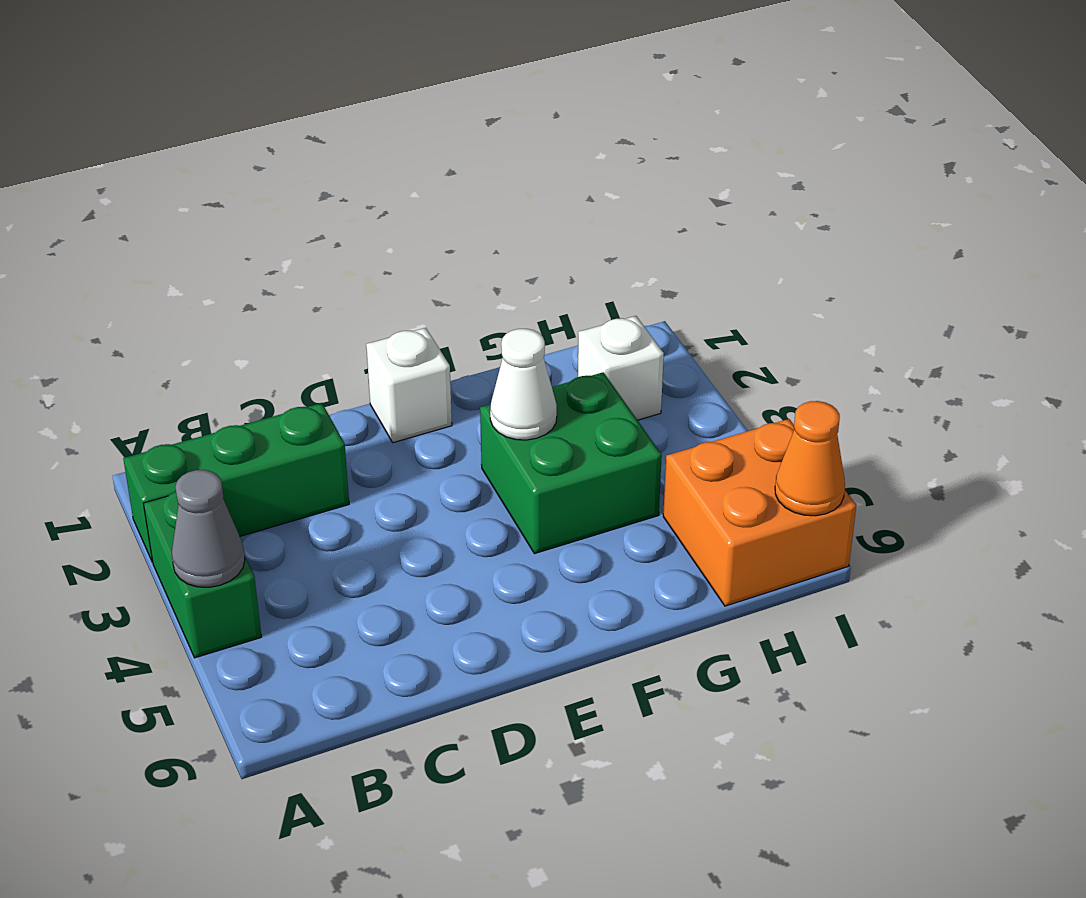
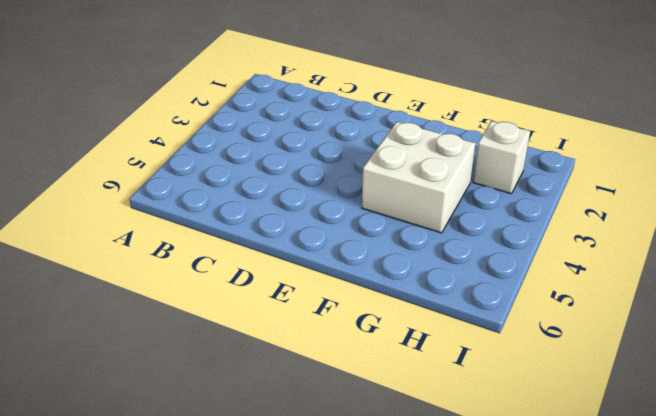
white 2x2 brick [362,122,475,233] -> green 2x2 brick [480,372,662,554]
none -> green 1x3 brick [123,403,349,562]
none -> green 1x2 brick [143,491,262,658]

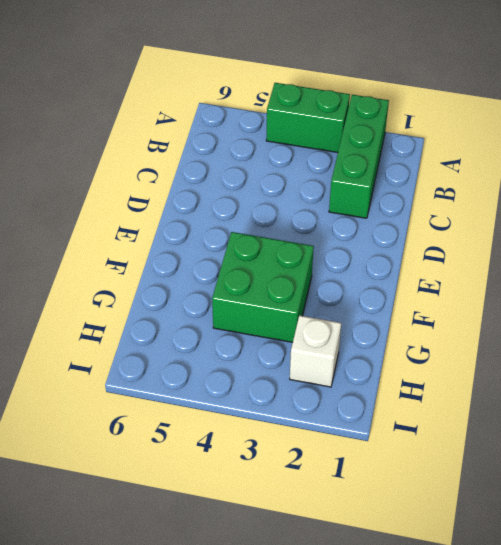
none -> white 1x1 brick [366,328,452,443]
none -> orange 2x2 brick [663,419,856,606]

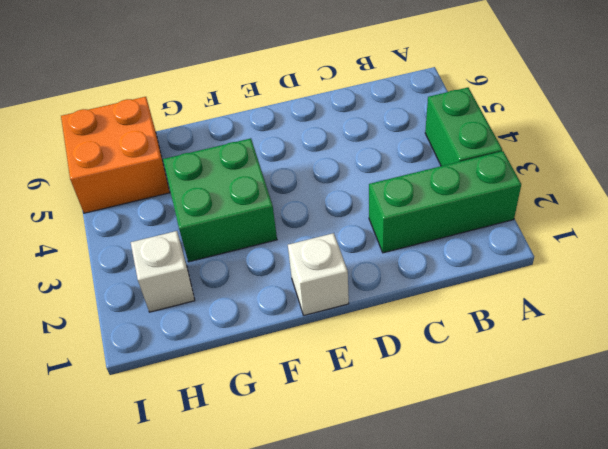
none -> grey 1x1 cone [172,470,245,587]
none -> white 1x1 cone [490,329,557,440]

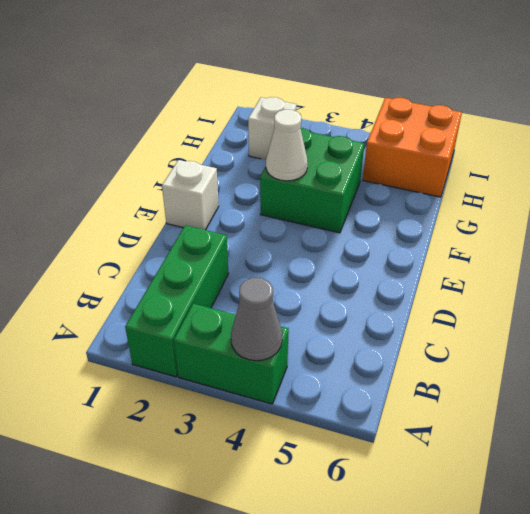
none -> orange 1x1 cone [775,401,845,516]

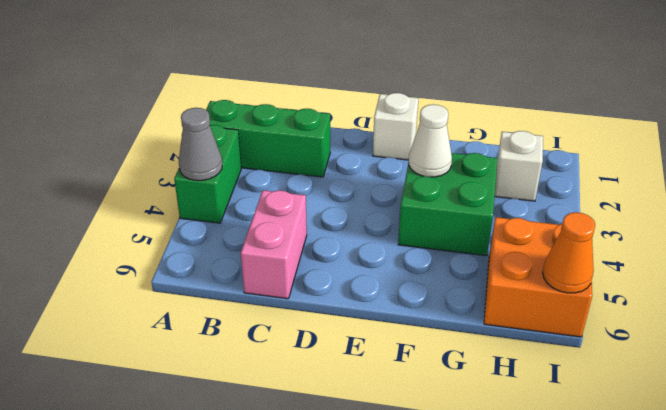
pink 1x2 brick [241,190,307,299] -> none

